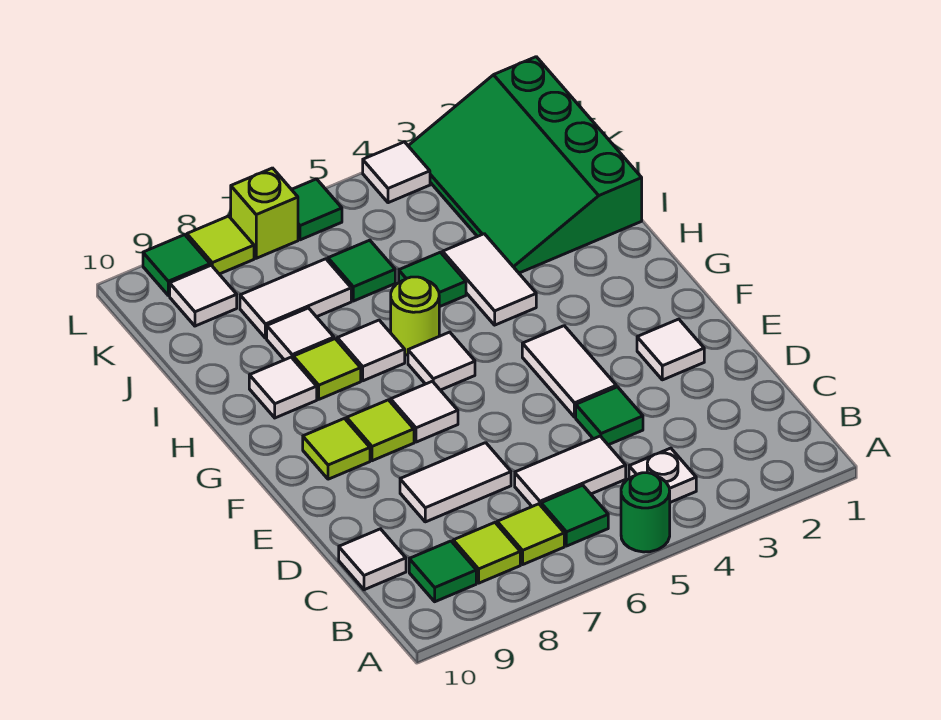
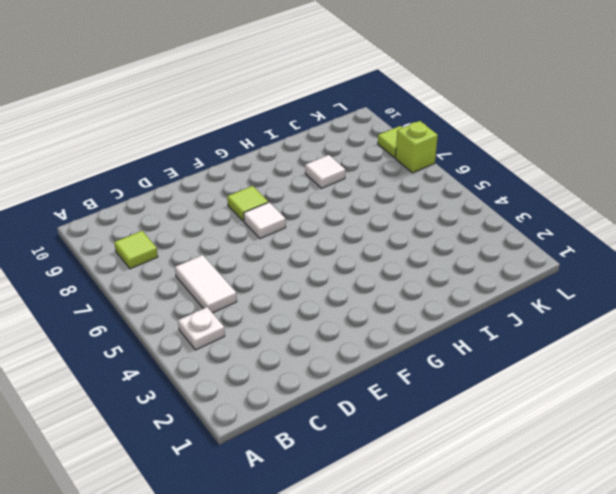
none -> green 1x1 round brick [621,473,670,552]
none -> green 1x1 tile [541,485,608,546]
none -> lime 1x1 tile [497,504,564,564]
none -> green 1x1 tile [409,541,476,602]

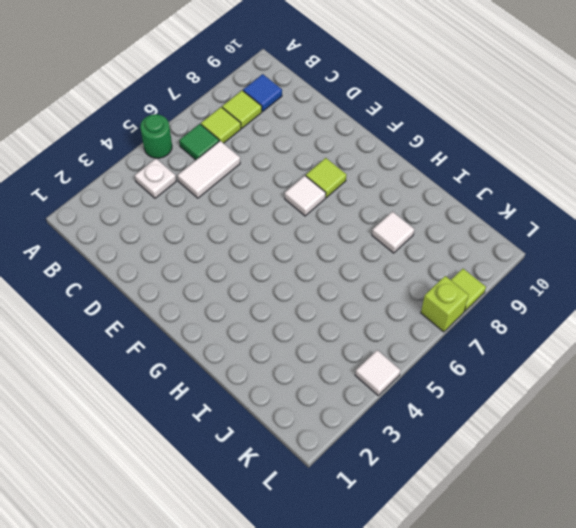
blue 1x1 tile [243,74,282,111] -> green 1x1 tile [409,541,476,602]
none -> white 1x1 tile [339,529,406,590]
none -> green 1x1 tile [576,387,643,445]
none -> white 1x2 tile [400,443,511,522]
none -> white 1x1 tile [637,319,704,380]

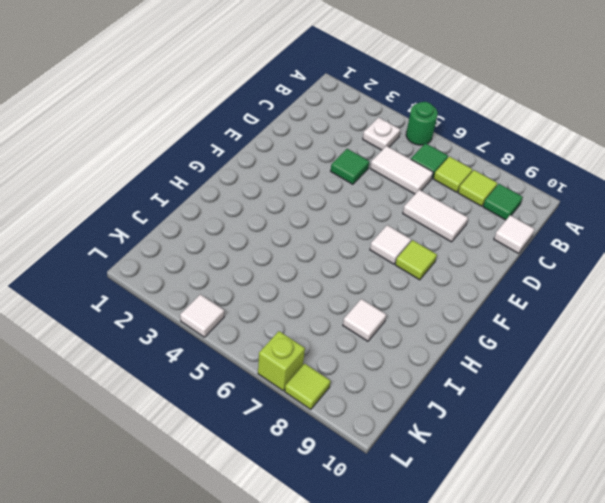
none -> white 1x1 tile [637,319,704,380]
none -> white 1x2 tile [522,326,616,417]
none -> lime 1x1 tile [303,419,370,479]
none -> white 1x1 tile [408,332,475,390]

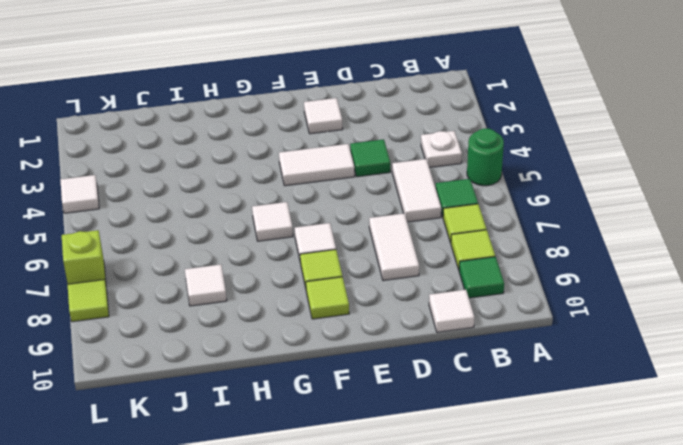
none -> white 1x2 tile [443,234,536,325]
none -> lime 1x1 round brick [391,277,439,355]
none -> white 1x1 tile [337,320,405,381]
none -> lime 1x1 tile [293,339,361,399]

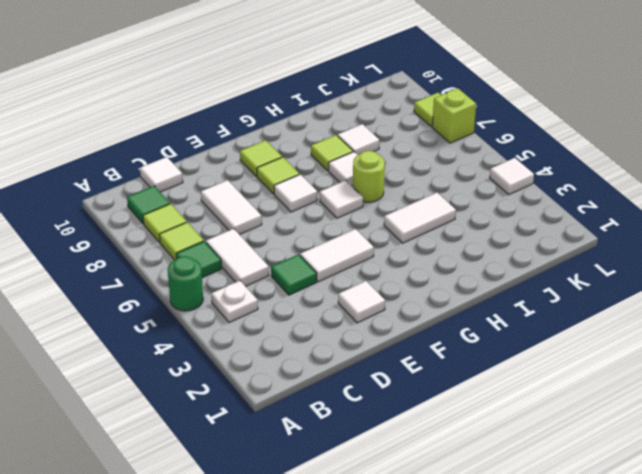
none -> white 1x1 tile [249,357,317,418]
none -> green 3x4 slope [408,57,642,273]
none -> green 1x1 tile [399,252,466,307]
none -> green 1x1 tile [328,240,395,301]

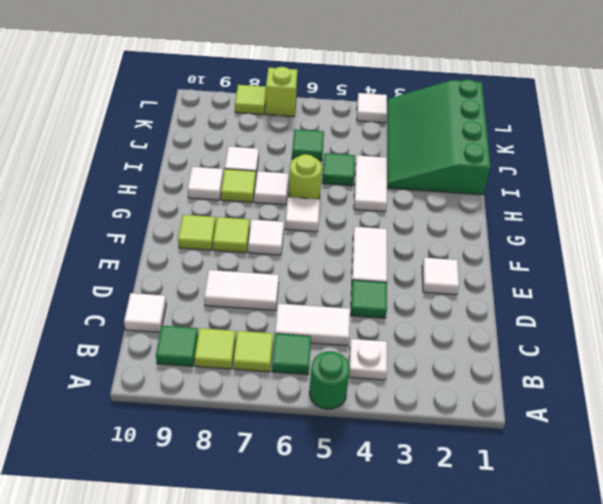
none -> white 1x2 tile [240,259,351,338]
none -> white 1x1 tile [170,265,237,326]
none -> green 1x1 tile [291,179,342,240]
none -> green 1x1 tile [143,235,210,295]

